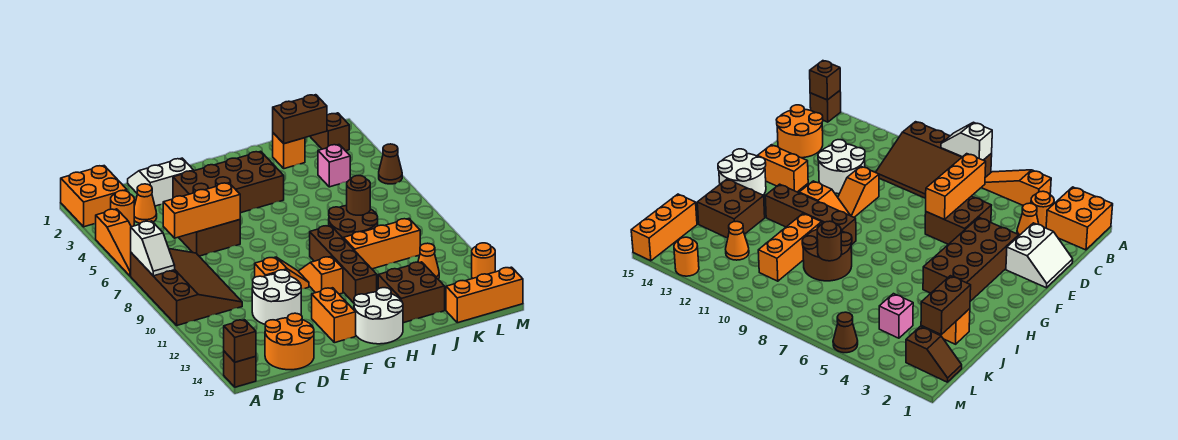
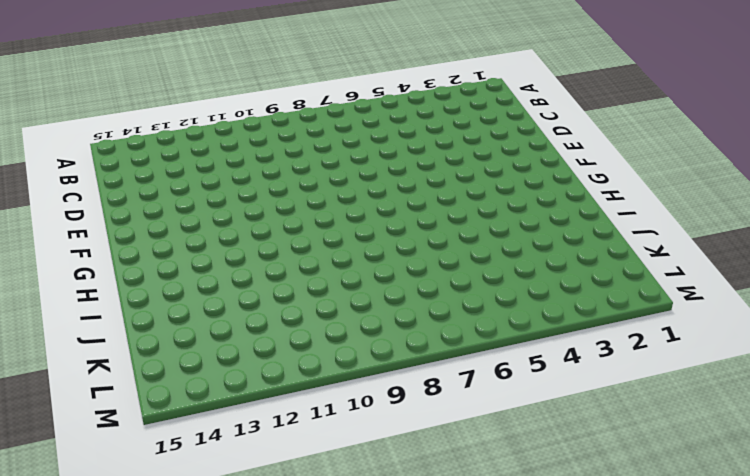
none -> orange 2x2 brick [61,166,127,227]
none -> orange 1x3 slope [96,209,131,276]
none -> brown 3x4 slope [131,249,242,325]
none -> brown 1x1 brick [224,351,256,387]

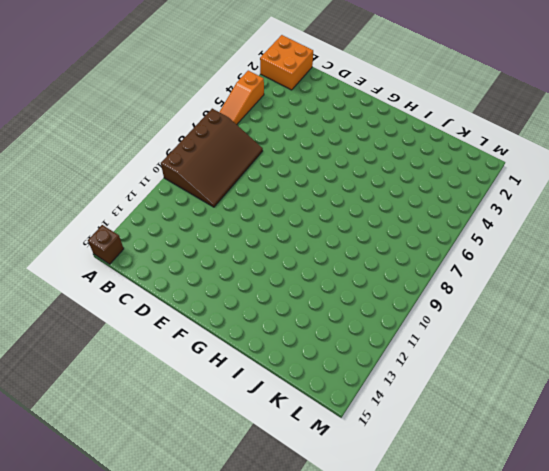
none -> orange 1x1 round brick [111,190,134,227]
none -> orange 1x1 cone [134,184,157,223]
none -> orange 2x2 round brick [265,313,314,370]
none -> white 2x2 slope [128,158,194,206]

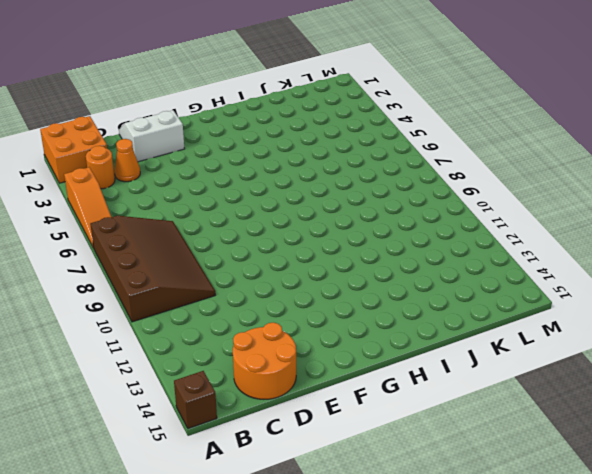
none -> brown 2x2 brick [178,220,240,256]
none -> white 2x2 round brick [252,270,301,324]
none -> brown 2x4 brick [173,151,284,213]
none -> orange 1x2 slope [255,257,309,289]

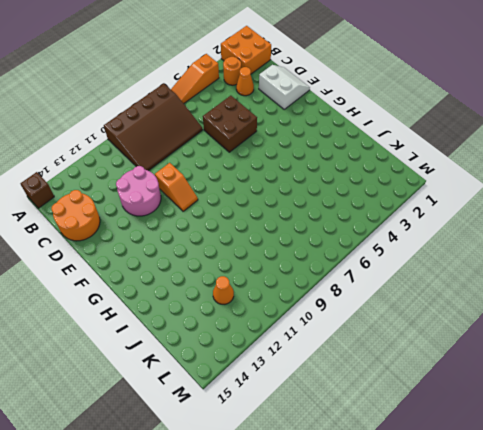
pink 2x2 round brick [116,166,161,216] -> white 2x2 round brick [252,270,301,324]
none -> brown 2x4 brick [173,151,284,213]
none -> orange 1x2 brick [312,288,356,343]
none -> orange 1x2 slope [299,256,343,294]
none -> white 2x2 round brick [354,288,403,344]

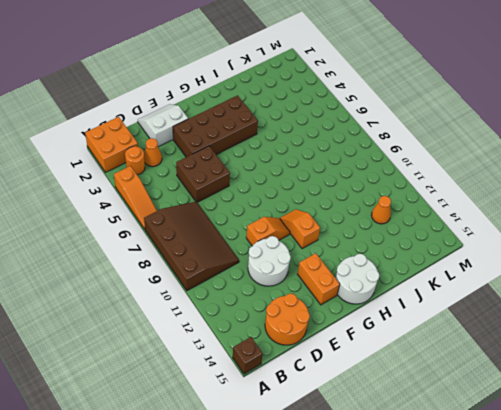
none -> brown 1x4 brick [310,226,377,303]
none -> brown 2x2 round brick [329,205,378,238]
none -> orange 1x3 brick [343,219,420,269]
none -> brown 2x2 brick [378,262,445,323]

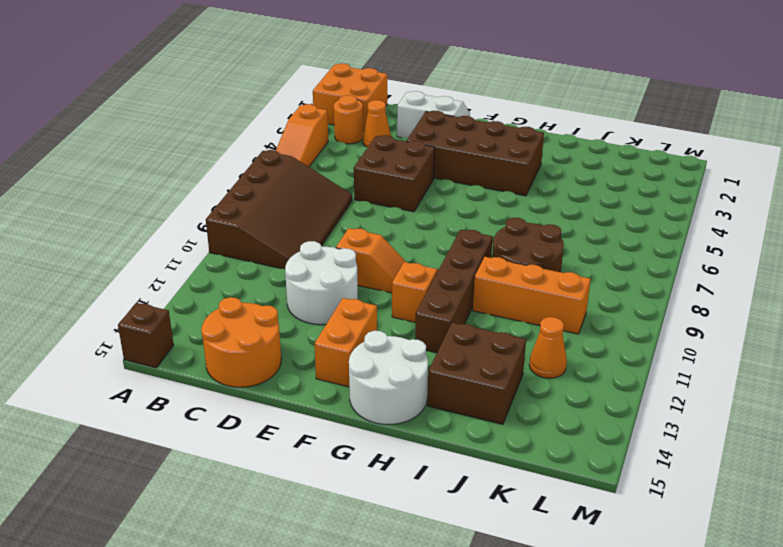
none -> orange 1x1 brick [273,133,305,169]
none -> pink 1x1 brick [318,145,350,187]
none -> orange 1x3 brick [446,267,523,323]
none -> brown 1x2 slope [310,113,349,151]

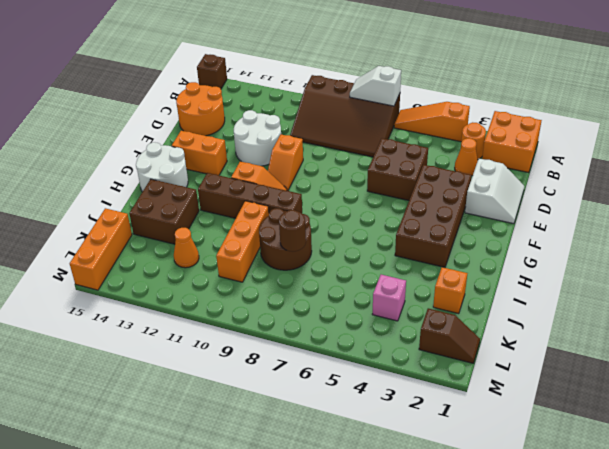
none -> brown 1x1 cone [379,144,402,184]
none -> orange 1x1 round brick [472,243,495,279]
none -> brown 1x1 brick [224,320,256,362]
none -> orange 1x3 brick [163,183,240,238]

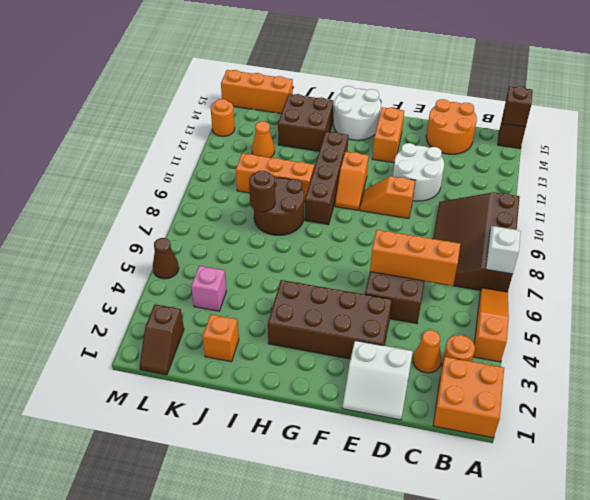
none -> brown 1x2 brick [273,95,327,144]

